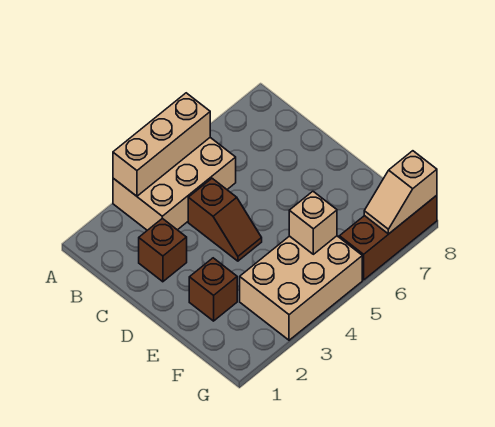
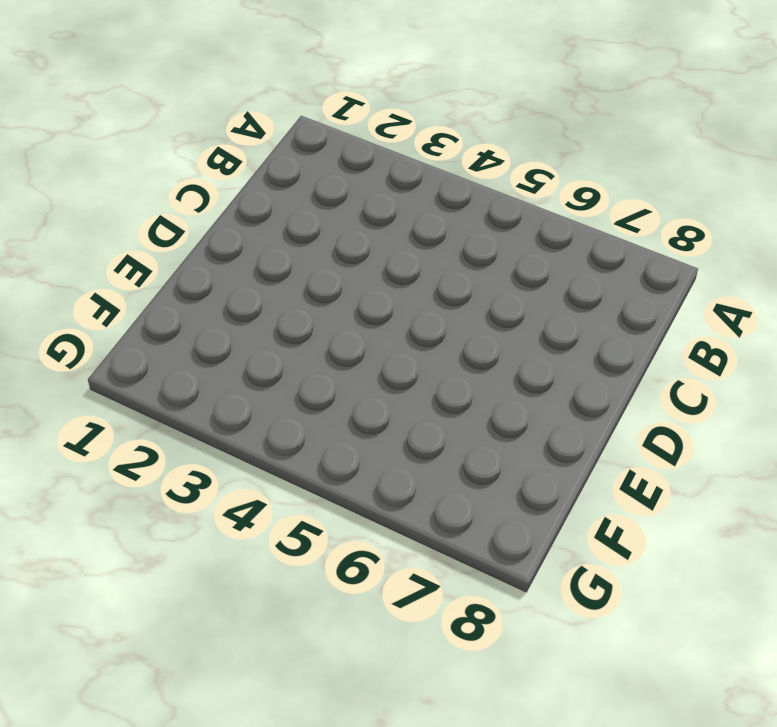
none -> tan 2x3 brick [113,138,236,230]
none -> brown 1x1 brick [139,218,187,282]

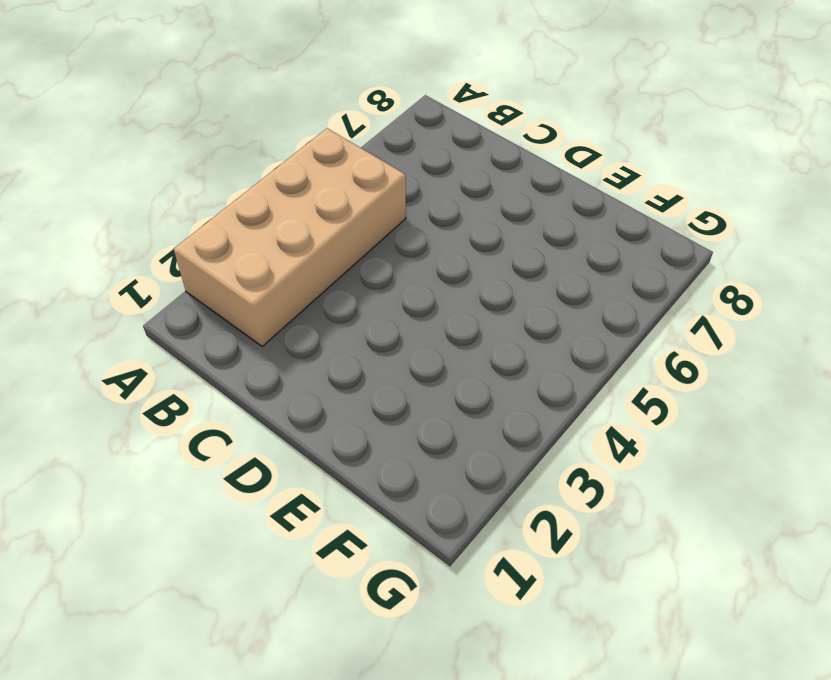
tan 2x4 brick [174,128,406,346] -> tan 2x3 brick [113,138,236,230]
none -> brown 1x1 brick [139,218,187,282]
none -> brown 1x2 slope [188,178,262,261]

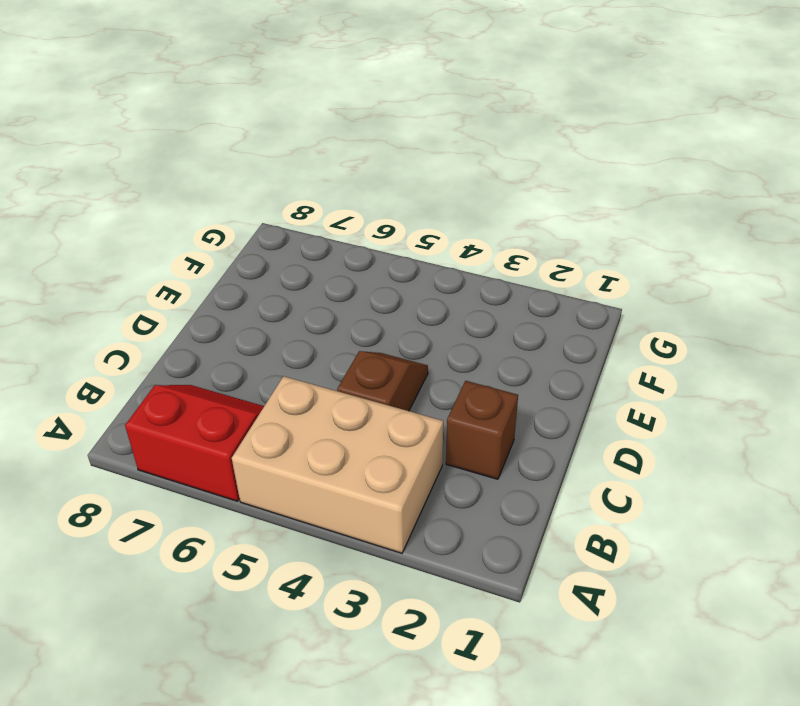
red 2x2 slope [125,385,264,501] -> none
none -> brown 1x1 brick [189,258,237,321]
none -> tan 2x3 brick [240,236,362,340]

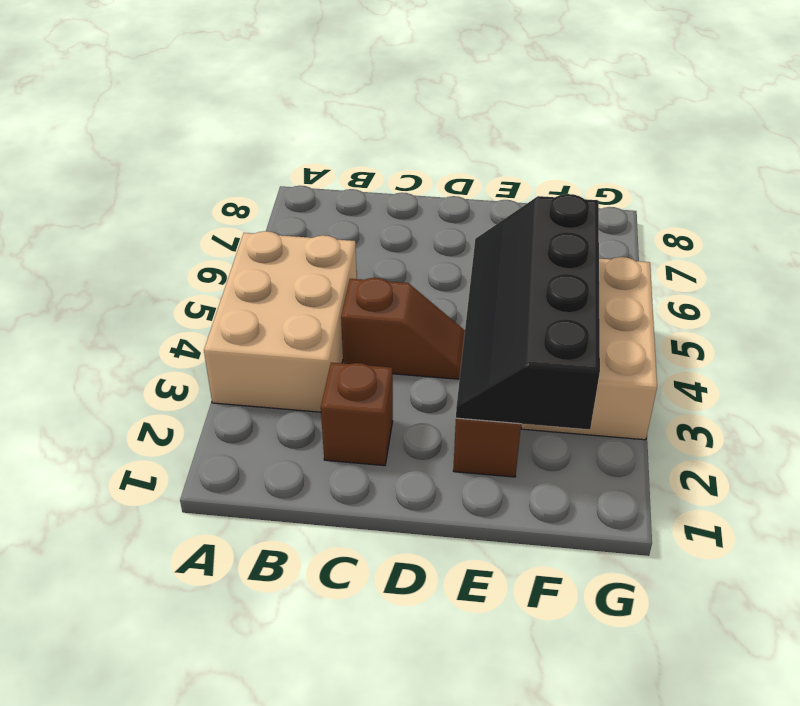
black 2x4 slope [456,194,600,429] -> tan 1x1 brick [289,191,337,254]
none -> brown 1x3 brick [339,195,437,280]
none -> tan 1x3 brick [113,93,210,196]

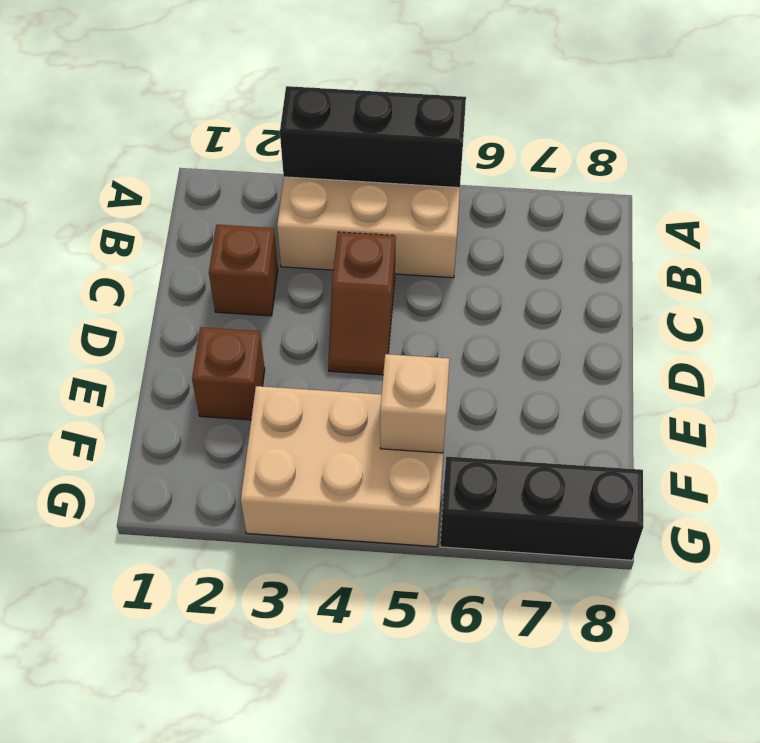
black 1x3 brick [280,86,466,188] -> tan 1x3 brick [113,93,210,196]
black 1x3 brick [440,457,643,560] -> brown 1x3 brick [339,195,437,280]
none -> tan 1x2 slope [364,151,437,234]

